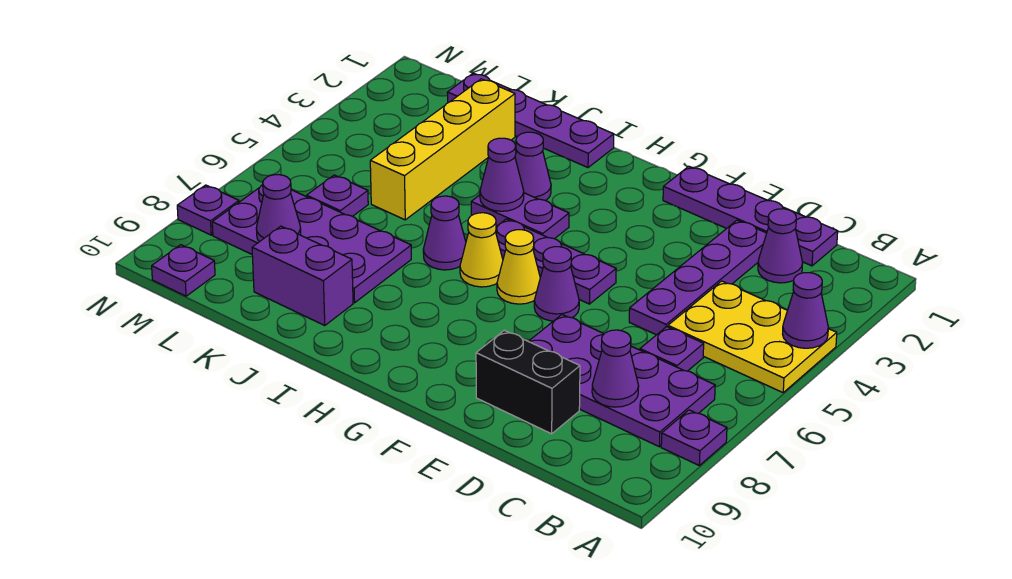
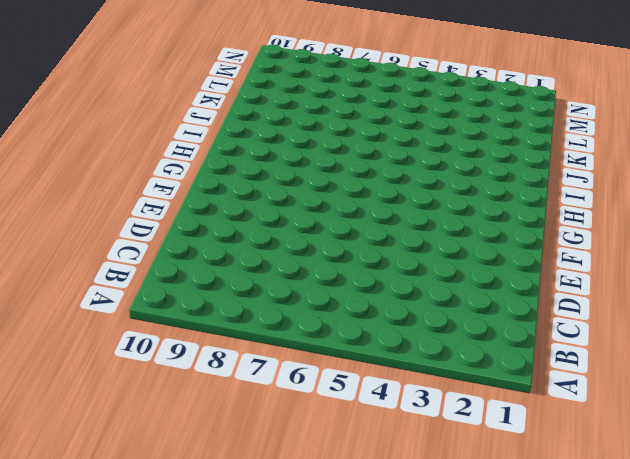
none -> yellow 2x3 plate [668,281,837,392]
none -> purple 1x1 plate [661,410,727,465]
none -> purple 2x4 plate [529,315,715,447]

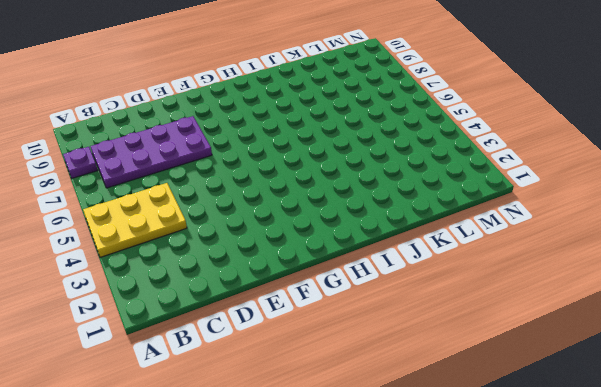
none -> purple 1x4 plate [663,166,838,266]
none -> purple 1x1 cone [758,209,803,283]
none -> purple 1x1 plate [640,327,704,371]

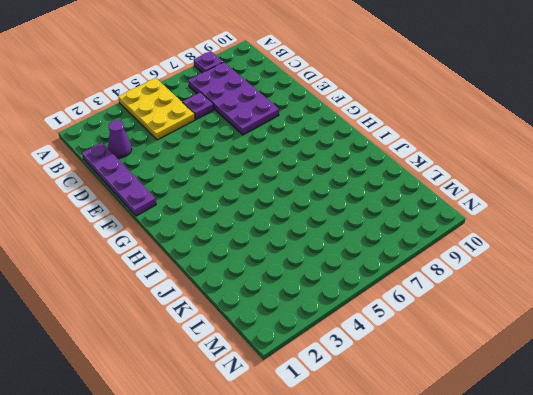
none -> purple 1x4 plate [629,220,767,335]
none -> black 1x2 brick [476,330,580,434]
none -> purple 1x3 plate [496,219,616,304]

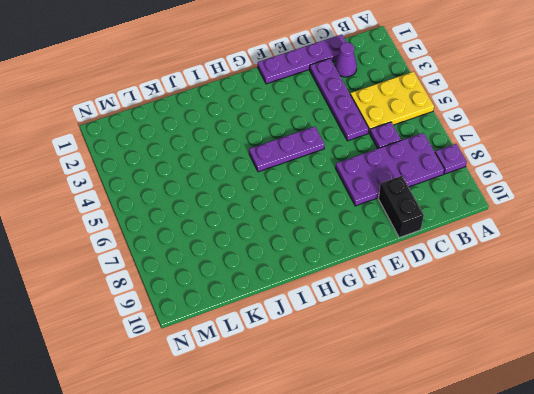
black 1x2 brick [378,176,424,238] -> black 1x2 brick turned to [476,330,580,434]
none -> purple 1x1 cone [534,247,579,321]
none -> yellow 1x1 cone [497,230,540,304]
none -> purple 1x2 plate [471,193,569,239]

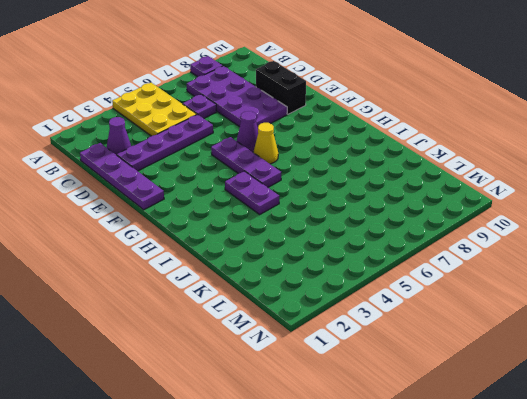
none -> yellow 1x1 cone [460,213,503,287]
none -> purple 1x4 plate [447,73,614,168]
none -> purple 1x1 cone [515,132,551,201]

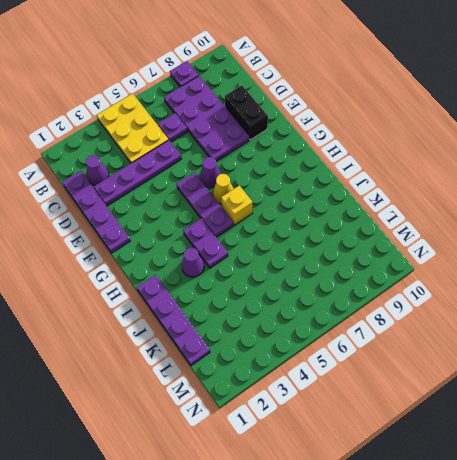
yellow 1x1 brick [221,186,253,225] -> yellow 1x1 cone [460,213,503,287]
none -> purple 1x1 cone [423,196,466,270]
none -> purple 2x4 plate [212,185,411,303]
none -> purple 1x2 brick [252,226,353,326]

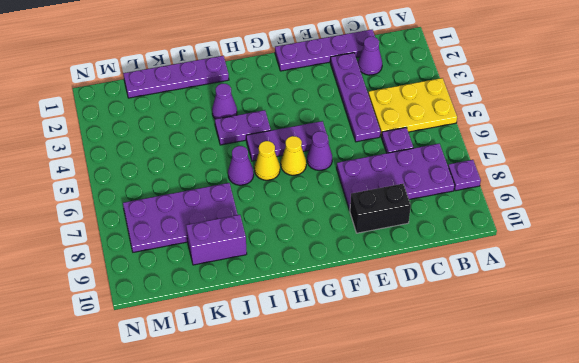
none -> yellow 1x4 brick [370,79,515,220]
none -> purple 1x1 plate [307,175,368,216]
none -> purple 1x1 plate [152,245,215,296]

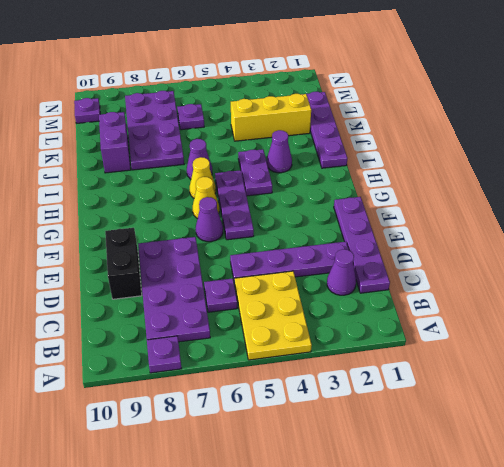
yellow 1x3 brick [231,94,311,141] -> yellow 1x4 brick [370,79,515,220]
none -> purple 1x1 plate [177,185,239,235]
none -> purple 1x1 cone [783,273,828,348]
none -> purple 1x1 cone [592,330,639,407]

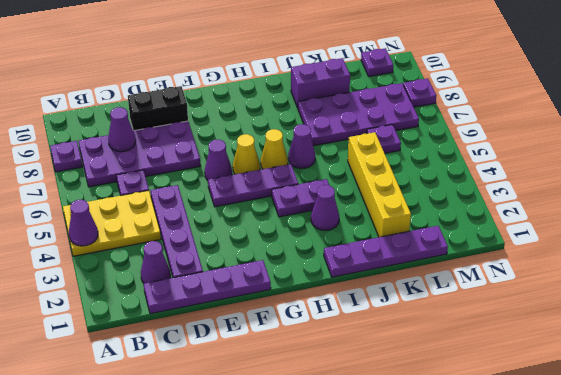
none -> purple 1x1 cone [480,138,524,211]
none -> purple 1x1 cone [256,175,301,242]

